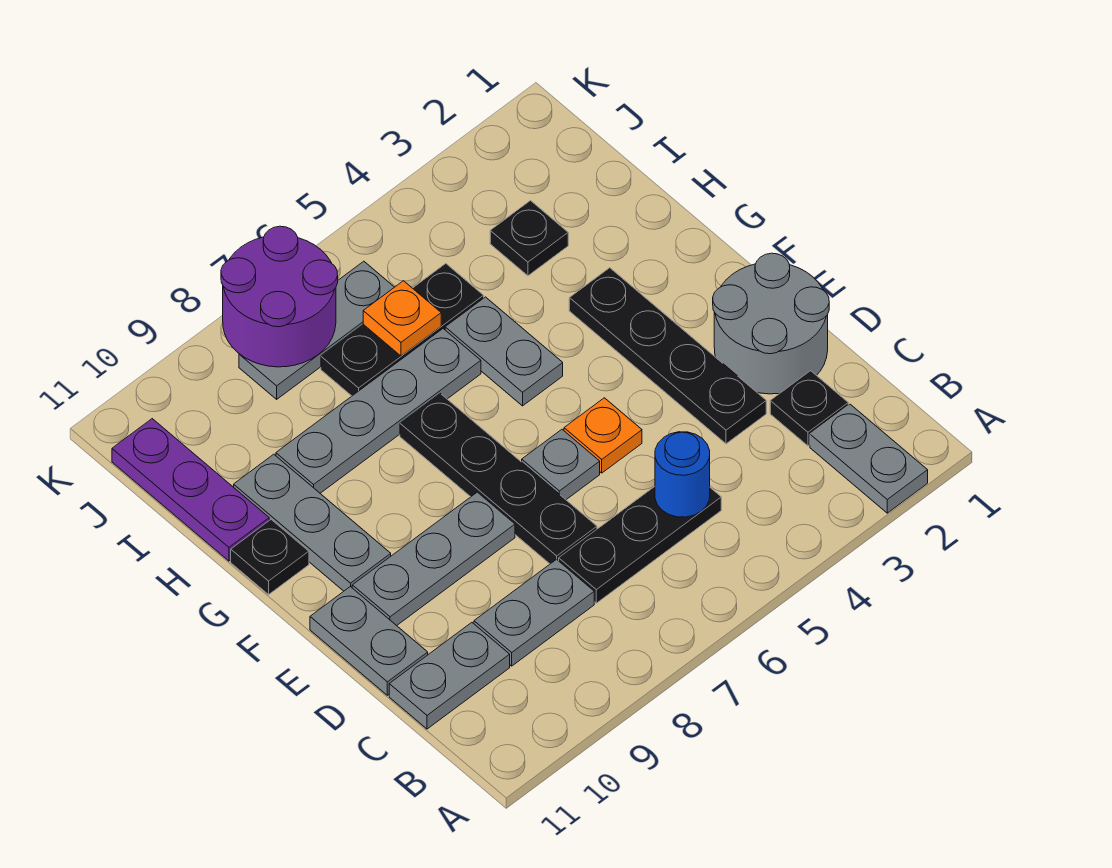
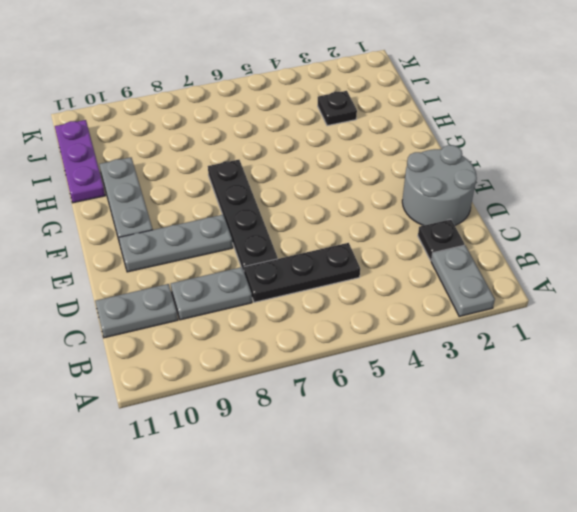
none -> black 1x4 plate [569,268,766,444]
none -> grey 1x2 plate [310,587,428,695]
none -> orange 1x1 plate [564,398,642,473]

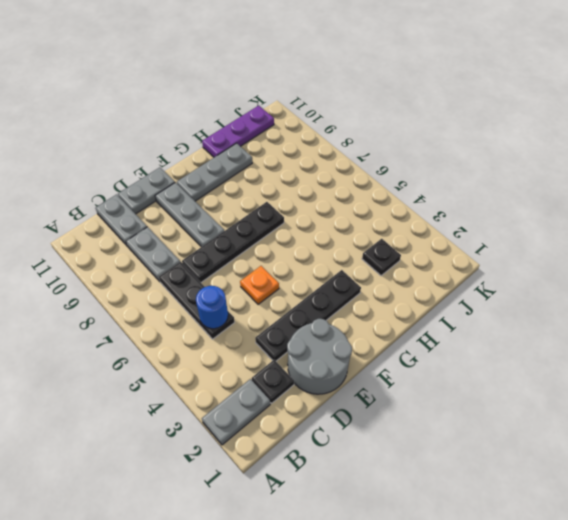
none -> grey 1x1 plate [522,430,600,500]
none -> grey 1x2 plate [445,297,563,406]
none -> black 1x1 plate [231,520,309,595]

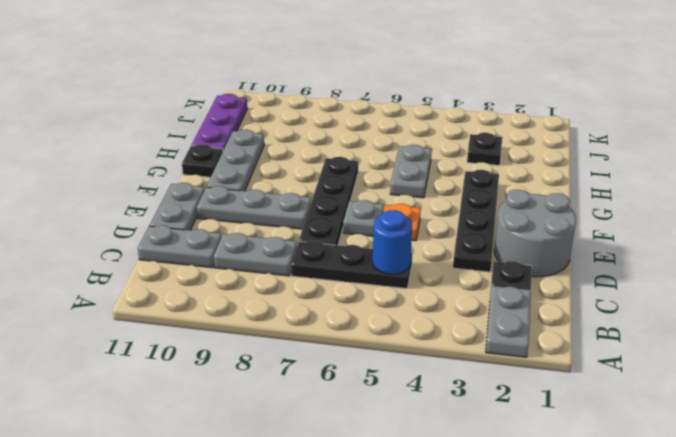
none -> grey 1x4 plate [276,329,481,493]
none -> black 1x3 plate [321,264,484,396]
none -> grey 1x3 plate [239,261,394,399]

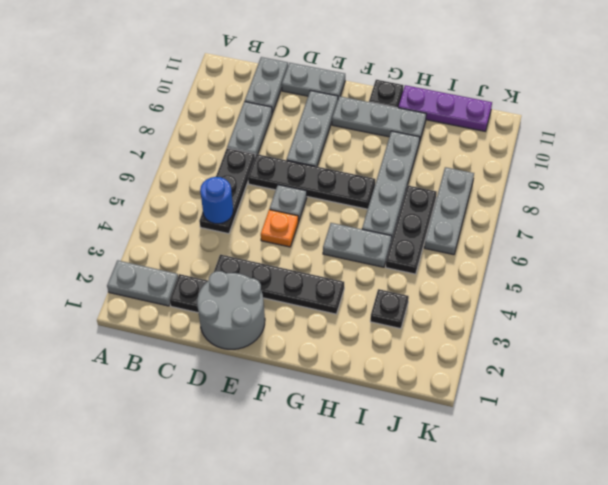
none -> orange 1x1 plate [363,281,441,356]
none -> purple 2x2 round brick [221,226,338,367]

